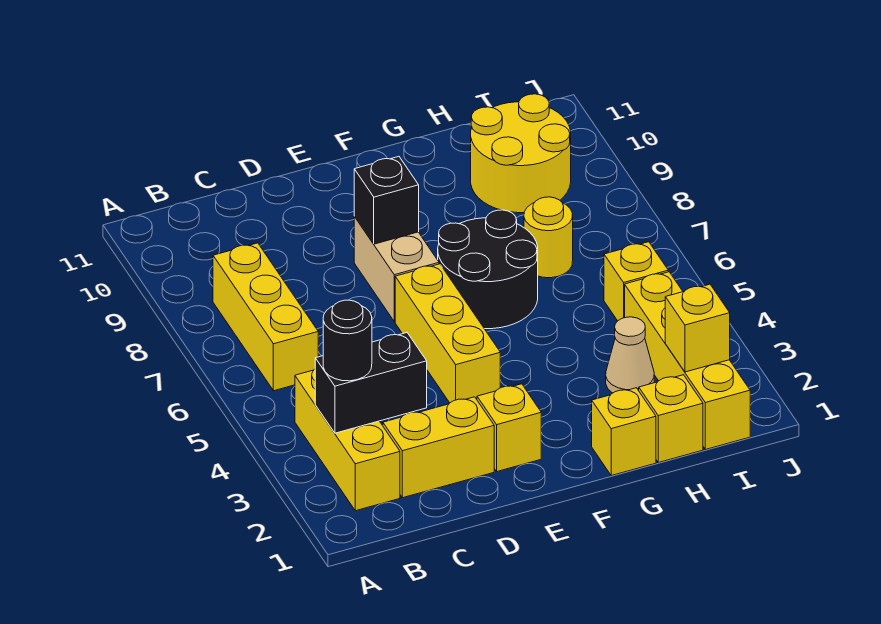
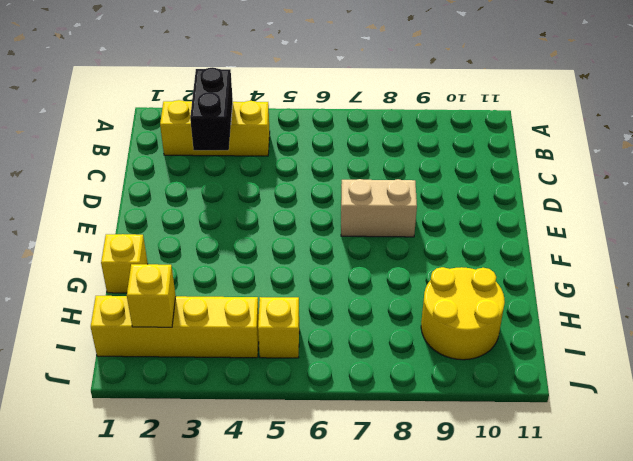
none -> yellow 1x3 brick [213,243,318,391]
none -> yellow 1x2 brick [383,397,494,498]
none -> yellow 1x1 brick [477,384,541,472]

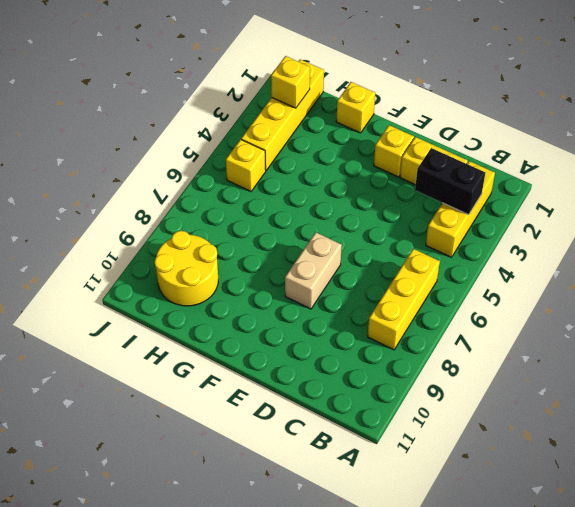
none -> yellow 1x3 brick [395,264,500,403]
none -> black 2x2 round brick [438,210,538,329]
none -> yellow 1x1 brick [639,375,703,463]

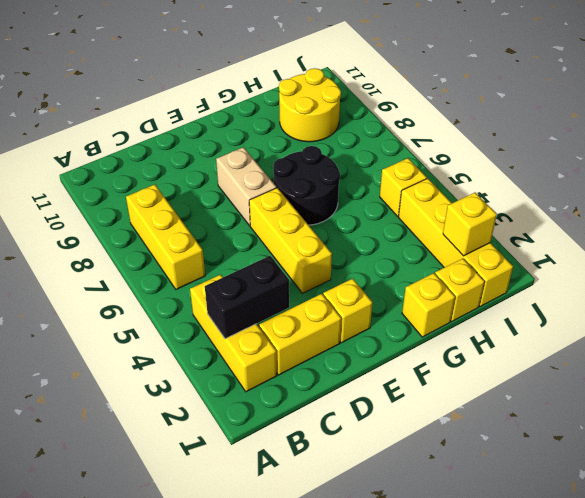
none -> tan 1x1 cone [606,317,654,393]
none -> yellow 1x1 round brick [524,197,573,278]
none -> black 1x1 brick [354,157,419,244]

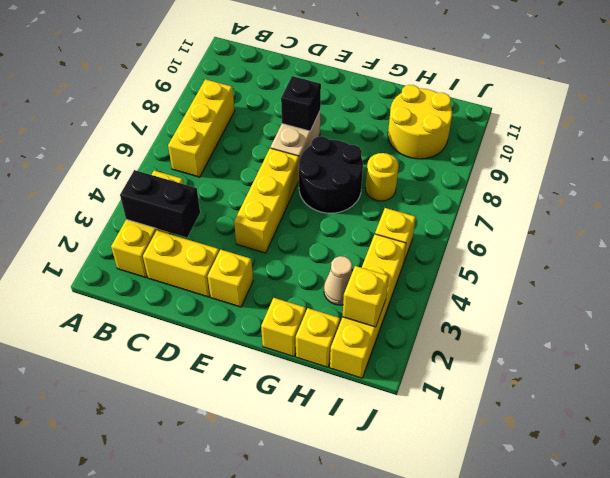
none -> black 1x1 round brick [323,300,372,381]

